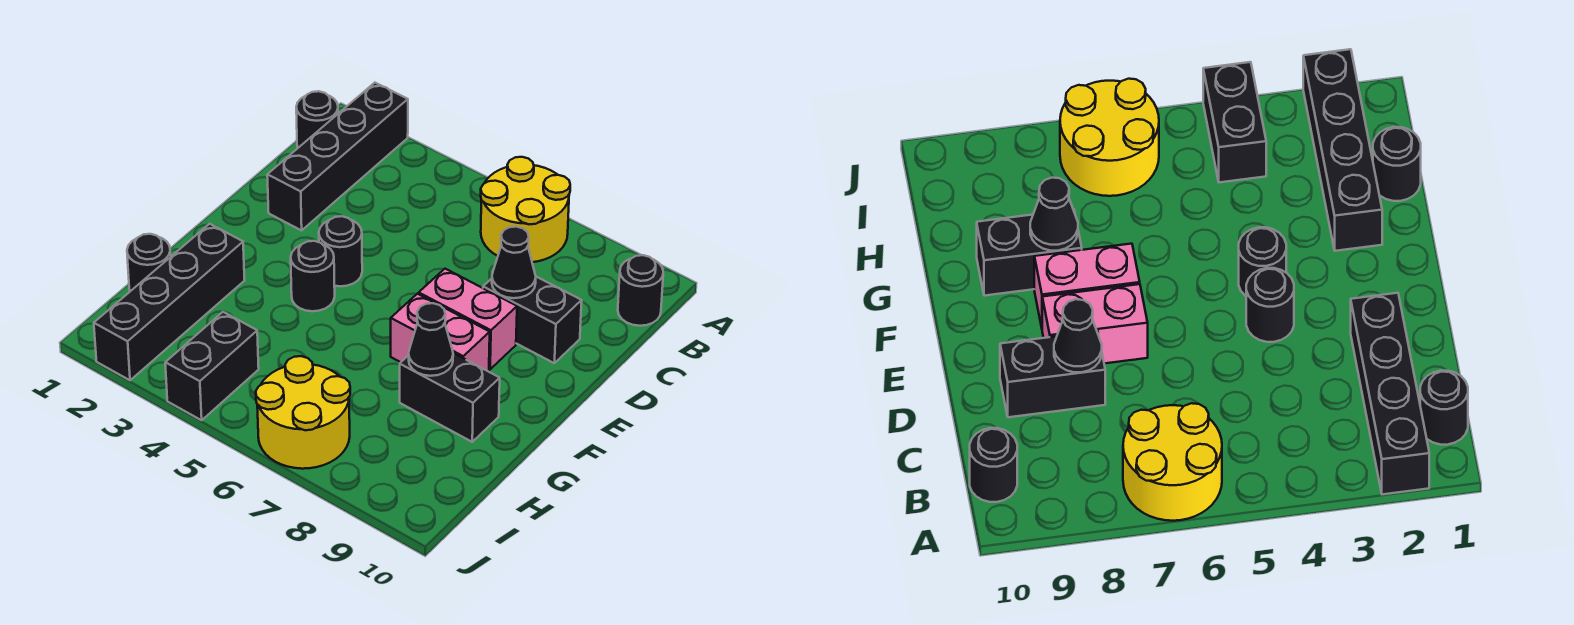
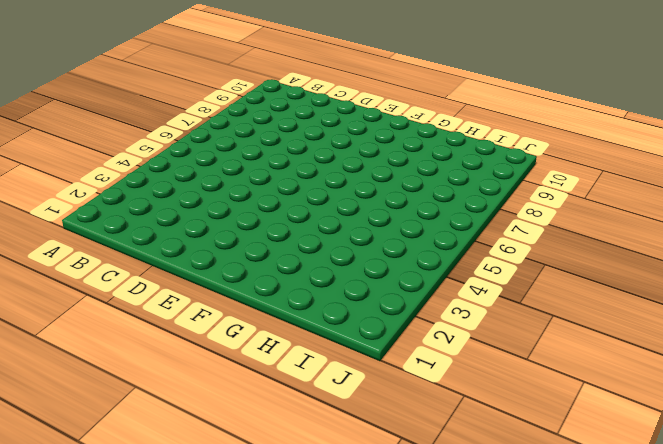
none -> black 1x4 brick [267,83,408,230]
none -> yellow 2x2 round brick [481,157,570,262]
none -> black 1x1 round brick [296,91,338,148]

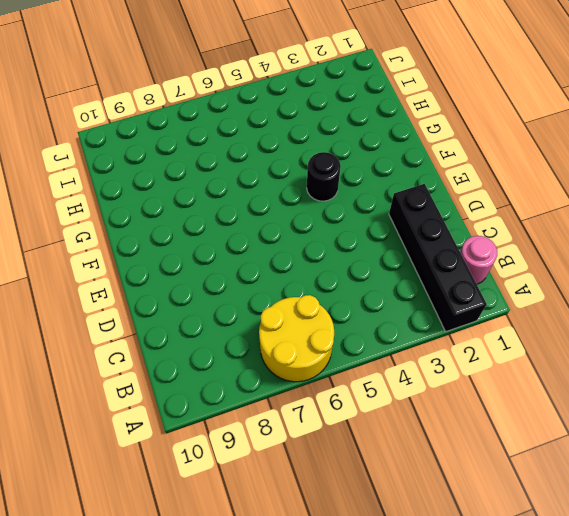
pink 1x1 round brick [460,236,497,284] -> black 1x1 round brick [296,91,338,148]
none -> black 1x1 round brick [618,255,663,326]
none -> black 1x2 brick [483,277,582,363]
none -> black 1x1 round brick [319,216,362,286]

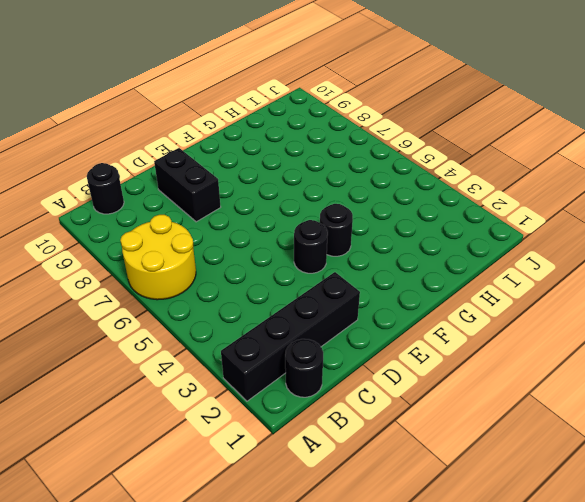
none -> pink 1x2 brick [419,269,517,369]
none -> pink 1x2 brick [391,294,490,371]
none -> black 1x4 brick [94,224,245,380]

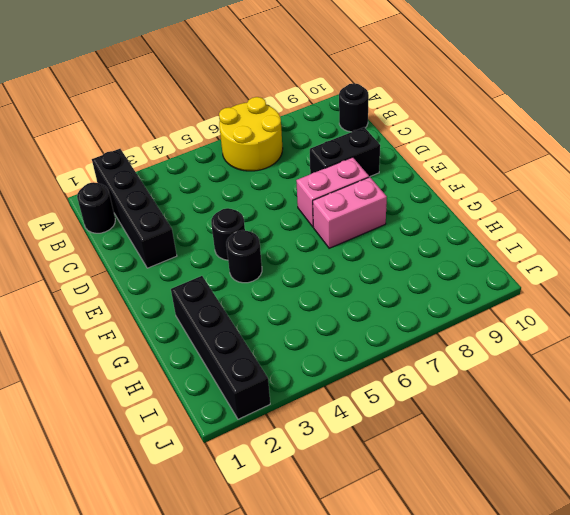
none -> black 1x2 brick [400,353,500,442]
none -> black 1x1 round brick [127,234,171,291]
none -> black 1x2 brick [165,312,259,420]

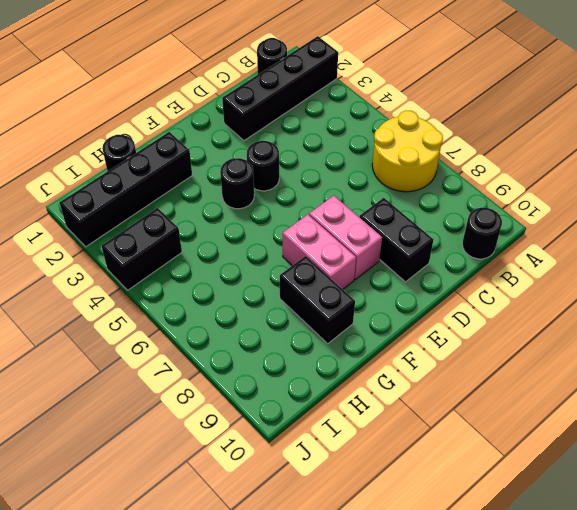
none -> yellow 2x2 round brick [256,356,350,469]
none -> black 1x1 cone [492,227,536,298]
none -> black 1x1 cone [409,303,453,376]

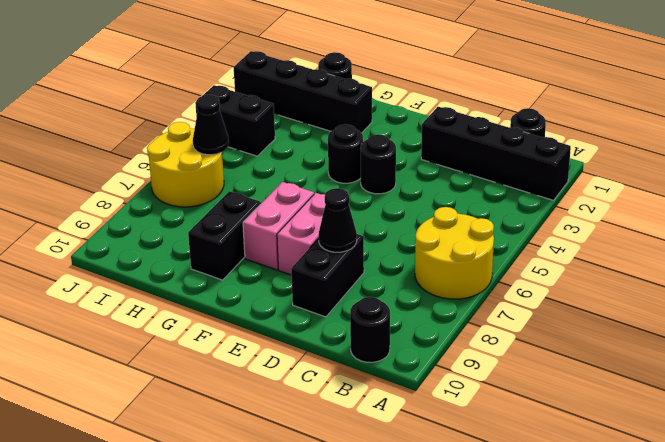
black 1x1 cone [193,95,229,155] -> black 1x1 cone moved to [409,303,453,376]

